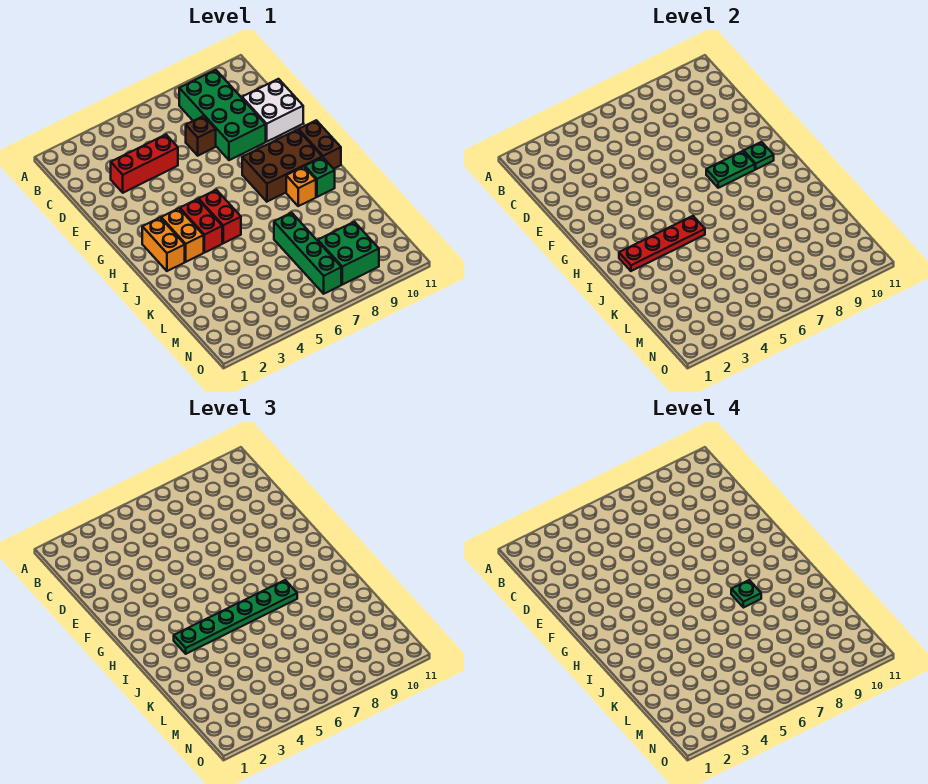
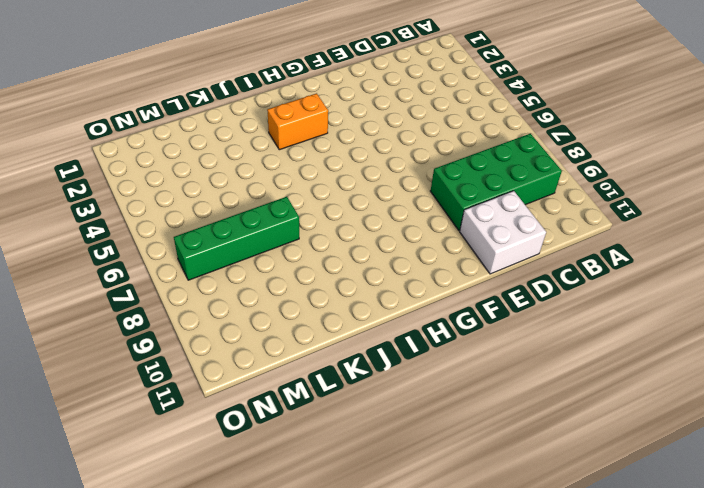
none -> red 1x3 brick [111,135,178,193]
none -> brown 1x1 brick [186,116,216,156]
none -> brown 2x3 brick [242,130,322,202]

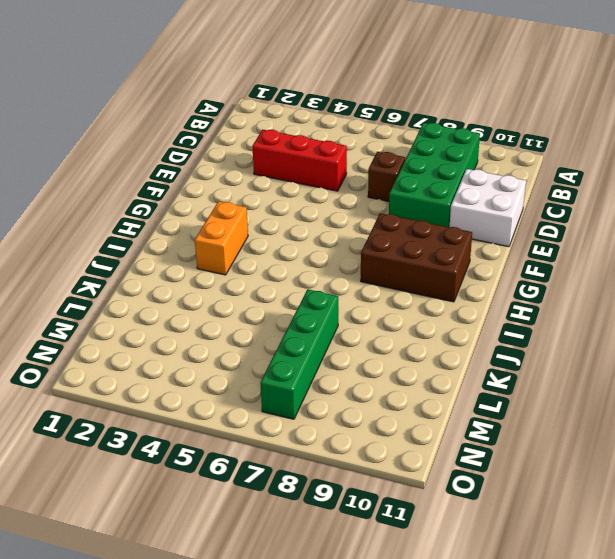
none -> brown 1x2 brick [299,120,341,169]
none -> orange 1x2 brick [142,218,185,271]
none -> red 1x2 brick [180,199,222,253]

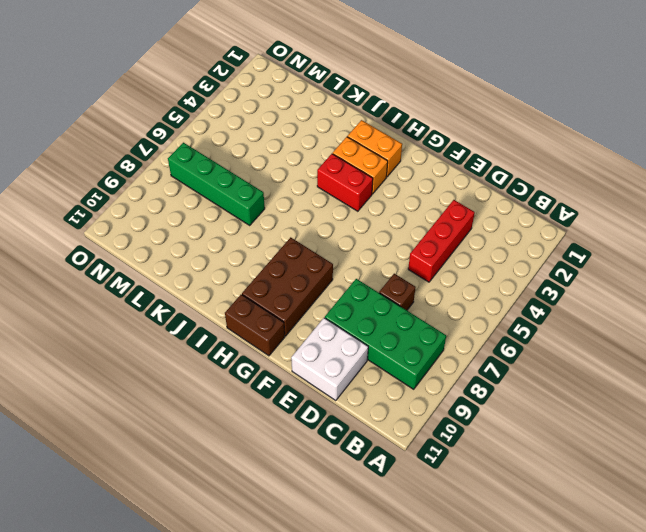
none -> red 1x2 brick [199,190,241,243]
none -> orange 1x1 brick [286,167,316,206]
none -> green 1x1 brick [305,157,335,197]

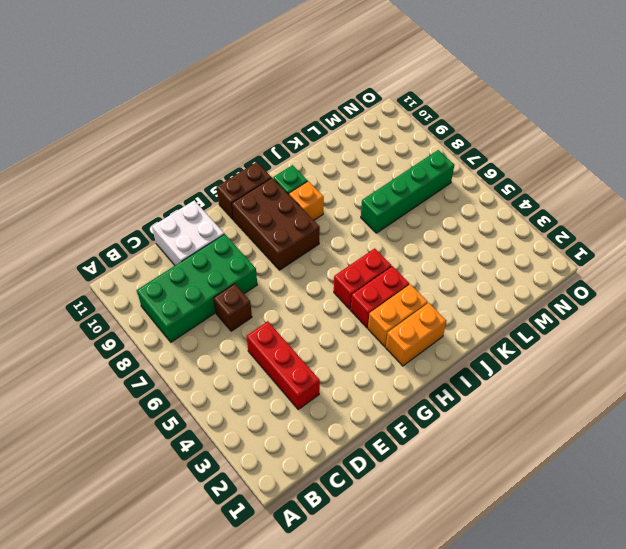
none -> green 2x2 brick [318,222,379,285]
none -> green 1x2 plate [706,151,755,188]
none -> green 1x1 plate [744,142,774,169]

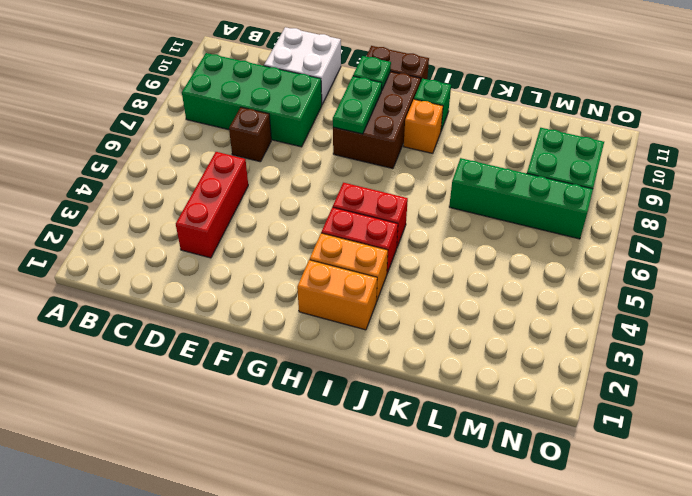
none -> red 1x4 plate [619,216,705,271]
none -> green 1x6 plate [174,580,297,654]
none -> green 1x1 plate [731,580,761,608]

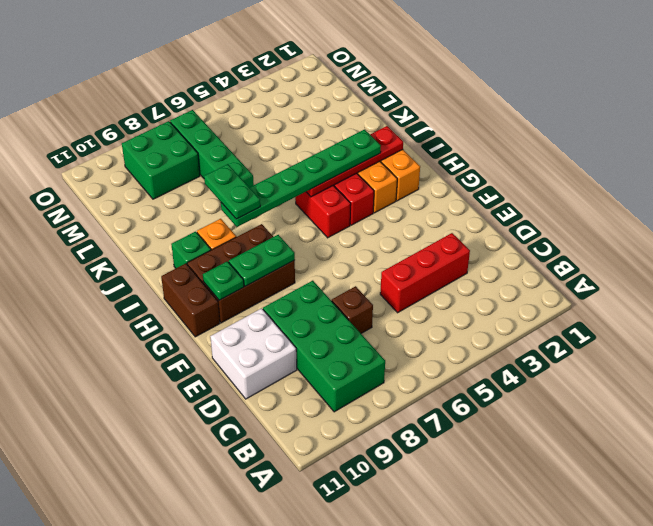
green 1x2 plate [204,164,260,219] -> green 1x1 plate [731,580,761,608]

